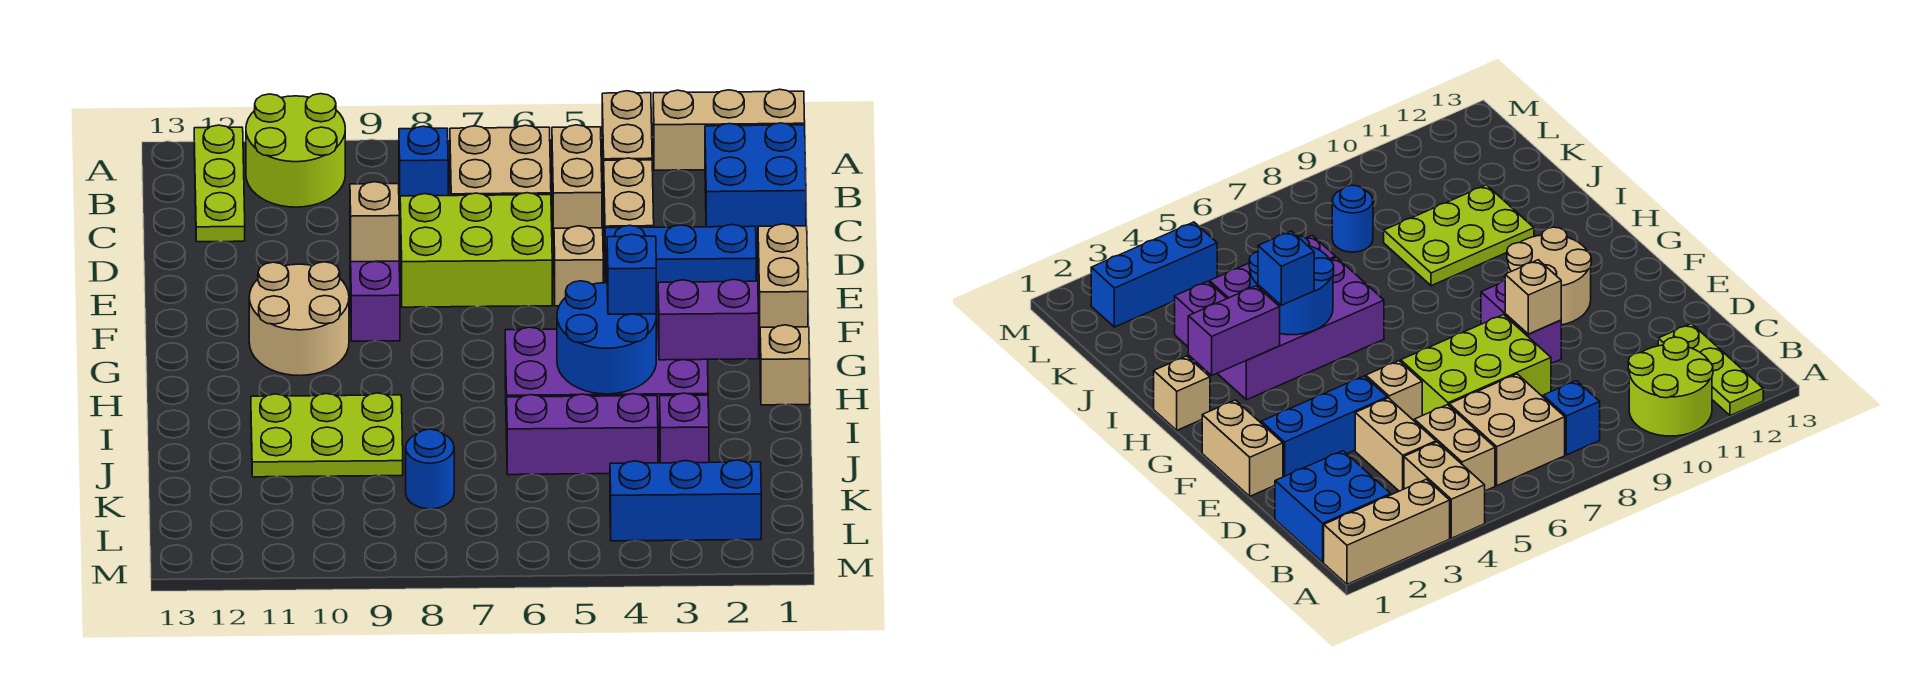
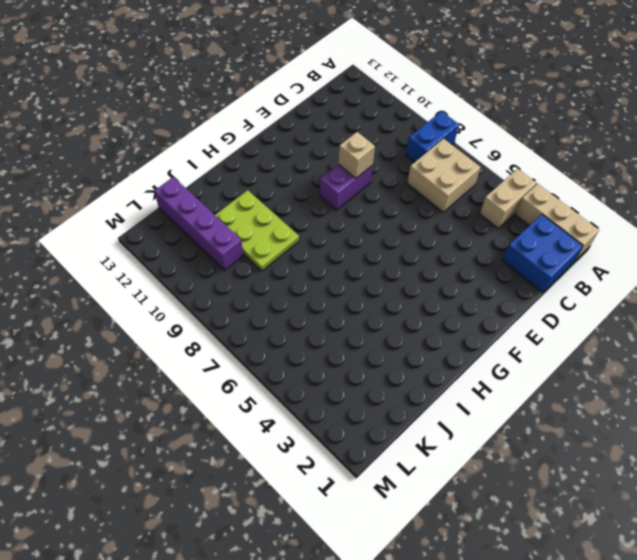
blue 1x2 brick [406,111,459,162] -> blue 1x1 brick [399,126,448,201]
purple 1x4 brick [154,177,243,270] -> none
none -> lime 2x2 round brick [246,94,345,207]
none -> lime 1x3 plate [194,125,245,242]
none -> tan 1x2 brick [552,125,602,238]

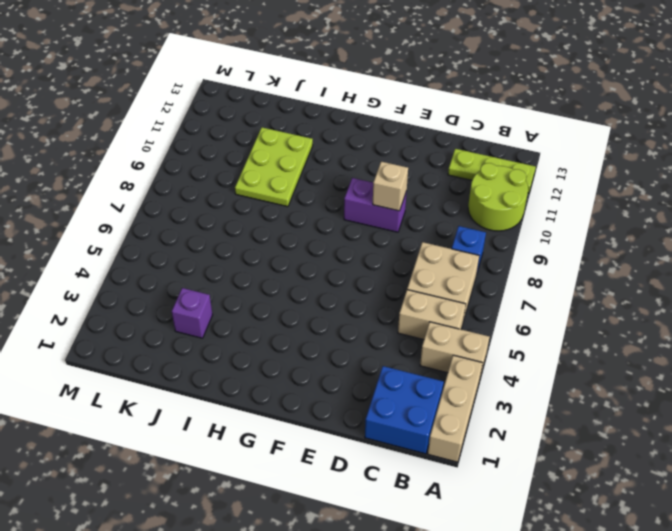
none -> tan 1x2 brick [604,158,654,244]
none -> lime 2x3 brick [400,193,552,307]
none -> tan 1x2 brick [758,224,808,335]

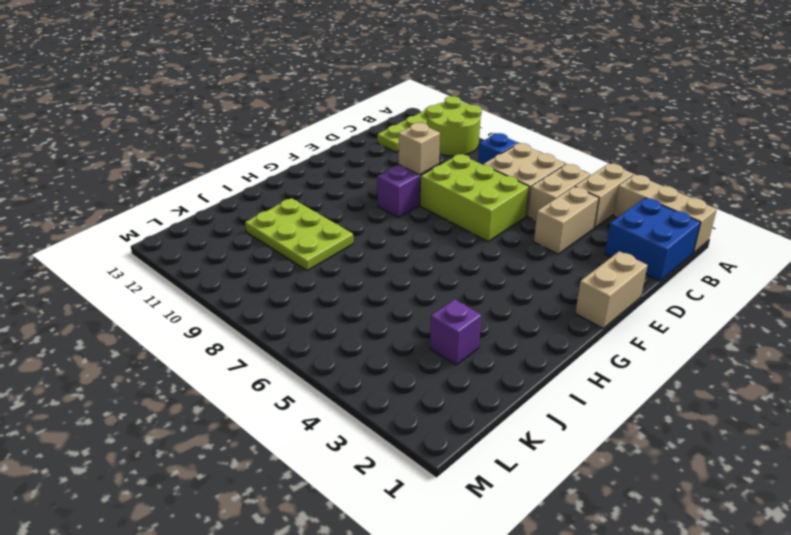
none -> blue 1x3 brick [605,225,756,305]
none -> tan 1x1 brick [554,226,603,306]
none -> tan 2x2 round brick [249,262,349,376]

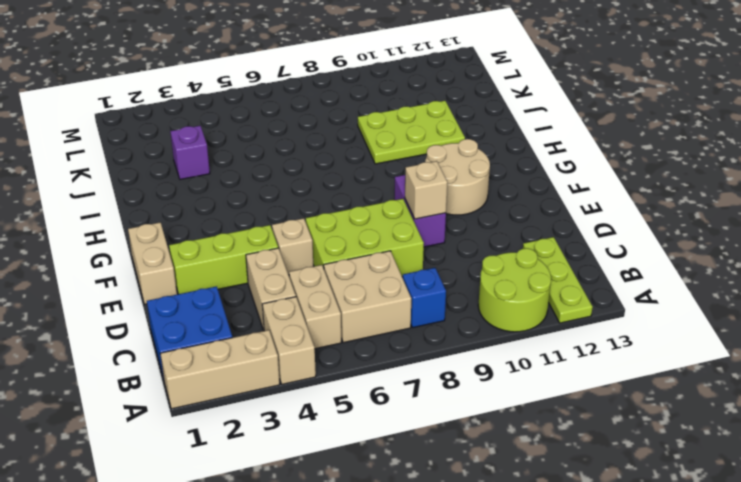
lime 1x3 brick [169,225,278,294] -> blue 1x3 brick [605,225,756,305]
none -> tan 1x1 brick [760,325,810,405]
none -> purple 2x4 brick [505,327,708,440]
none -> purple 1x3 brick [507,394,658,475]

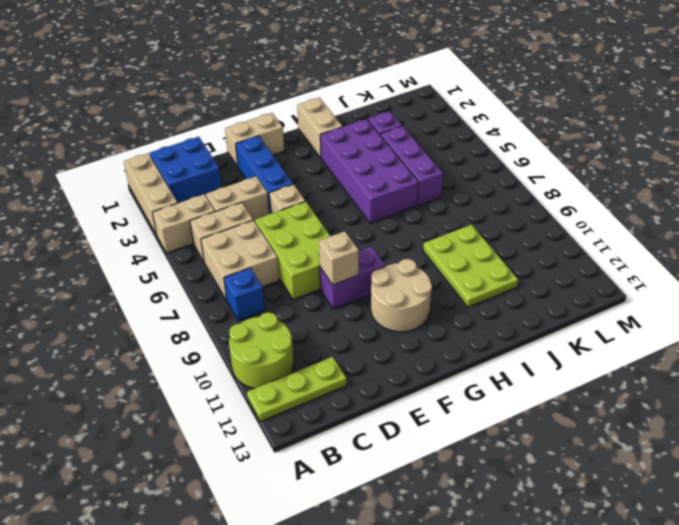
tan 1x2 brick [297,98,342,158] -> tan 1x1 brick [760,325,810,405]
none -> blue 1x1 round brick [406,429,454,509]
none -> blue 1x3 brick [610,460,761,541]
none -> purple 1x2 brick [658,279,759,360]

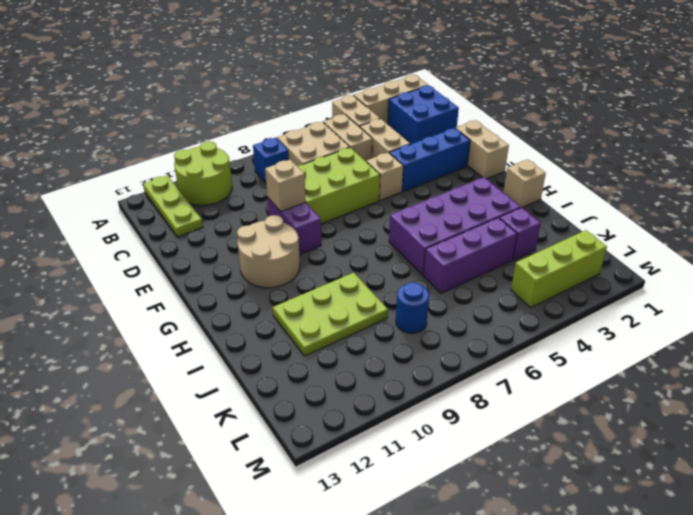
lime 1x3 brick [511,230,607,307] -> blue 1x3 brick [610,460,761,541]
none -> purple 1x2 brick [658,279,759,360]
none -> blue 2x2 round brick [557,281,656,394]
none -> blue 1x1 brick [607,234,656,314]

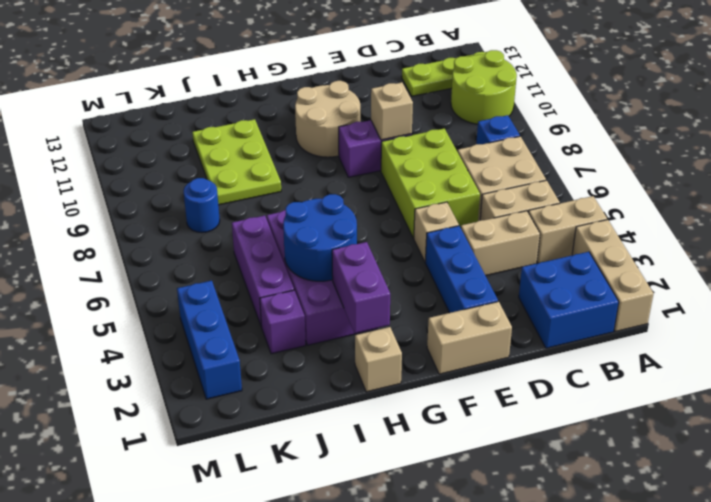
none -> blue 1x1 brick [607,234,656,314]

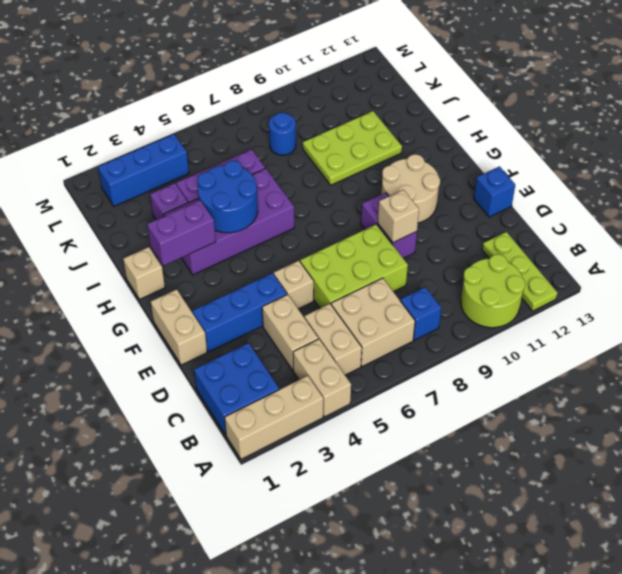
blue 1x1 brick [474,166,515,217] -> blue 1x1 brick moved to [607,234,656,314]

